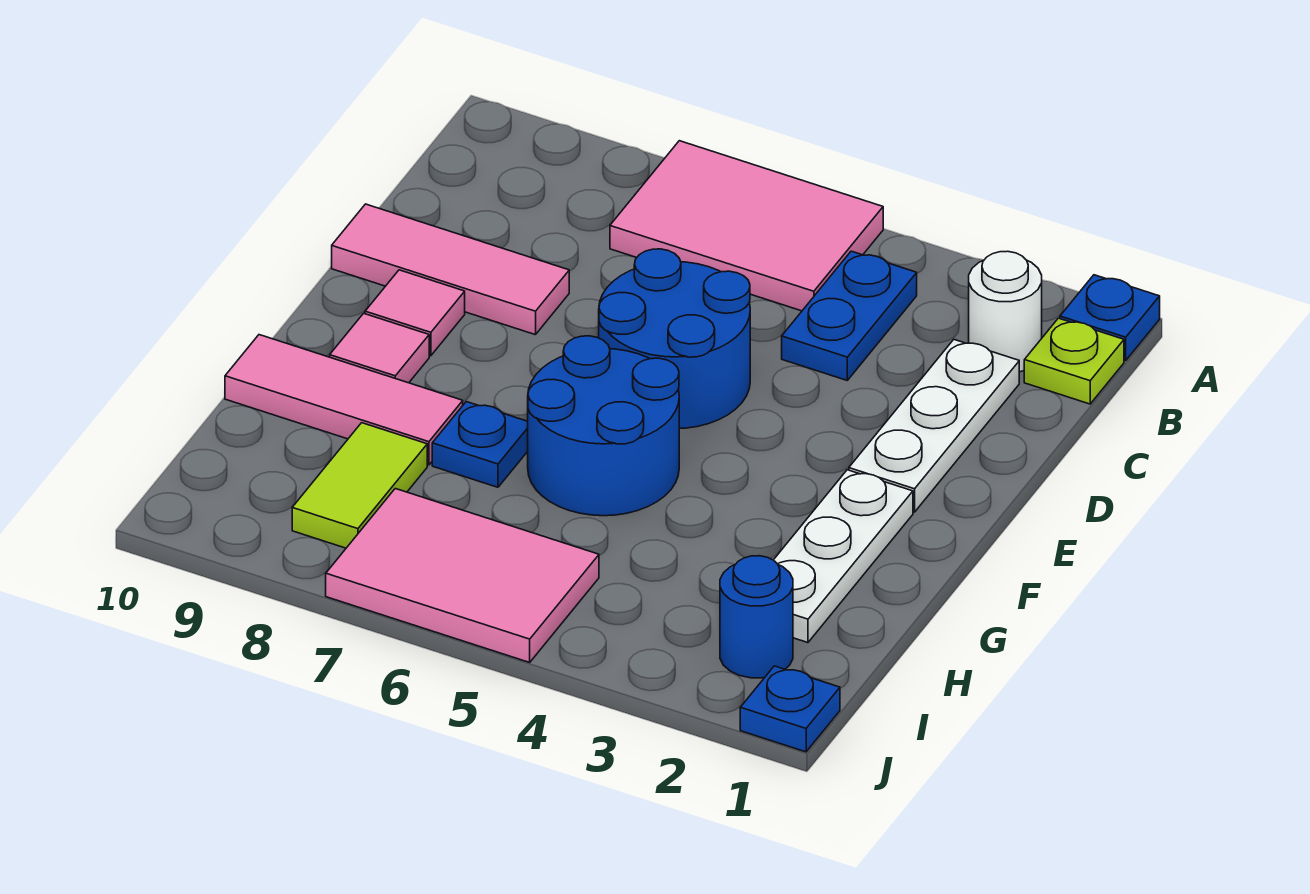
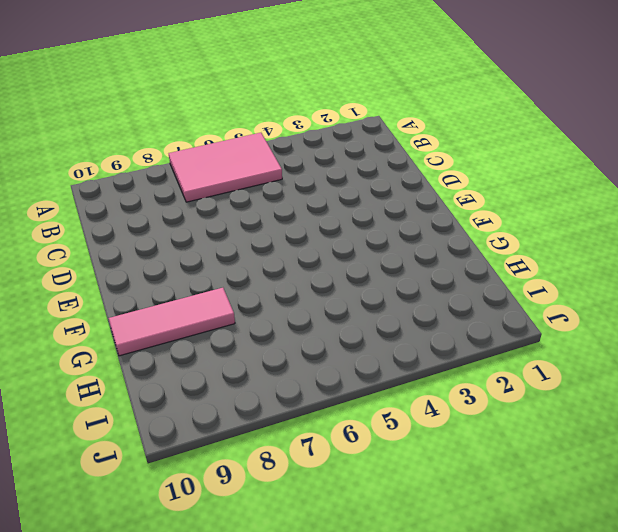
none -> blue 1x1 plate [1060,275,1160,361]
none -> lime 1x1 plate [1024,318,1124,404]
none -> white 1x1 round brick [969,251,1042,372]

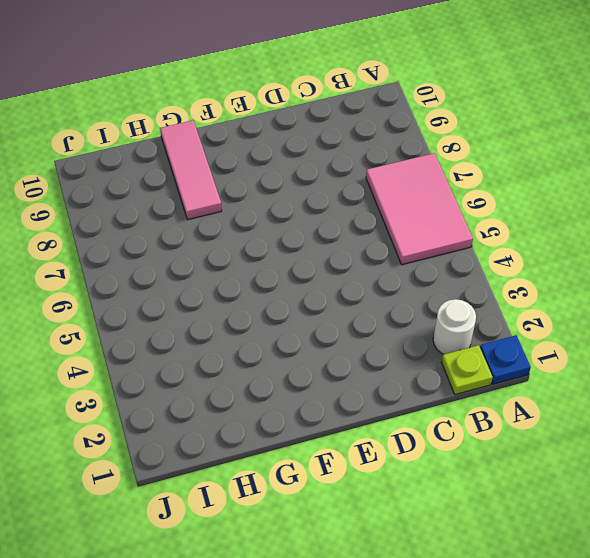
none -> blue 1x2 plate [782,251,917,380]
none -> white 1x3 plate [849,340,1019,512]
none -> blue 2x2 round brick [599,249,750,429]

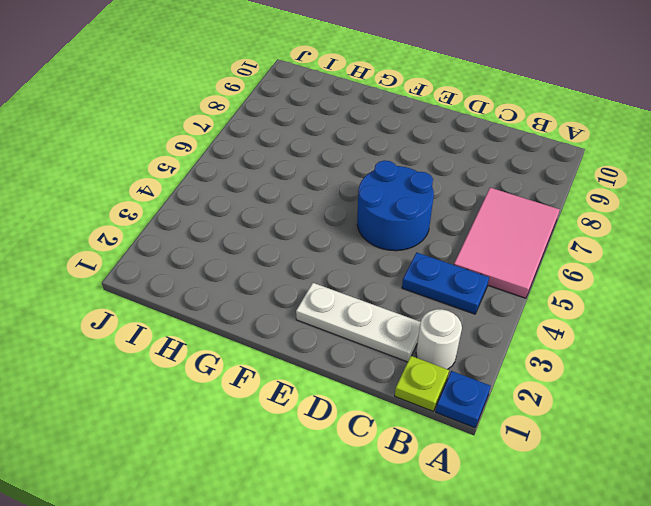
none -> pink 1x3 tile [332,204,569,335]
none -> pink 1x1 tile [365,270,465,356]
none -> white 1x3 plate [774,470,913,643]

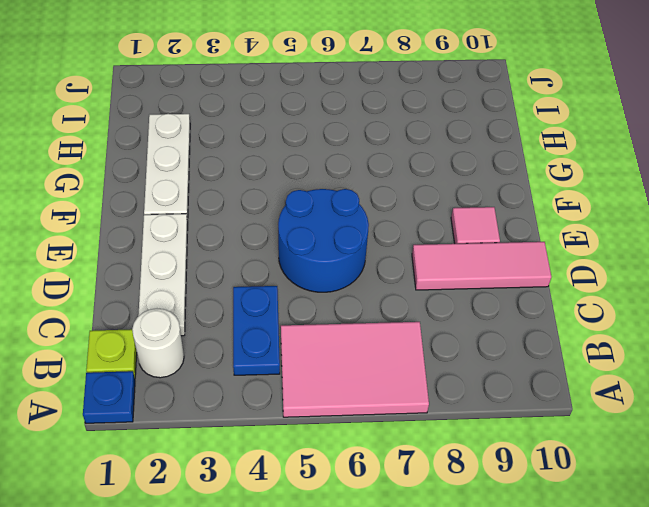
none -> blue 2x2 round brick [528,336,679,516]
none -> pink 1x1 tile [330,313,429,383]
none -> blue 1x1 plate [432,402,528,487]

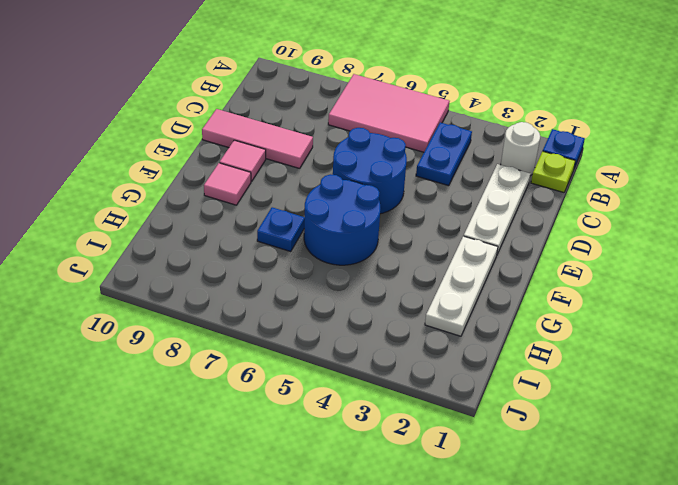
none -> pink 1x3 tile [225,335,463,465]
none -> lime 1x2 tile [292,423,427,548]
none -> blue 1x1 round brick [720,556,793,678]

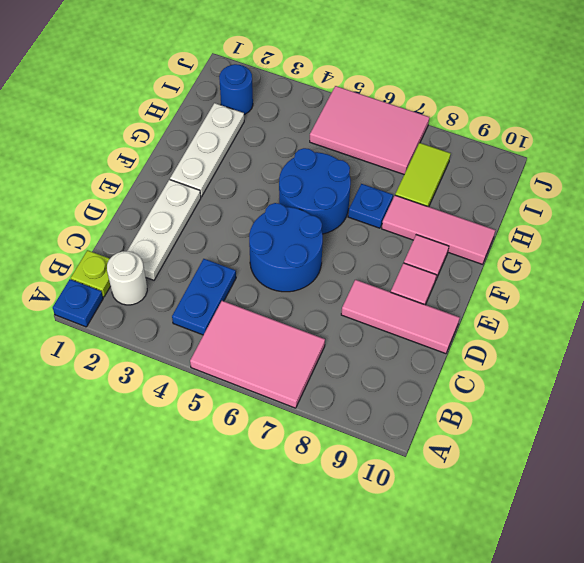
none -> blue 1x1 plate [740,666,840,752]

